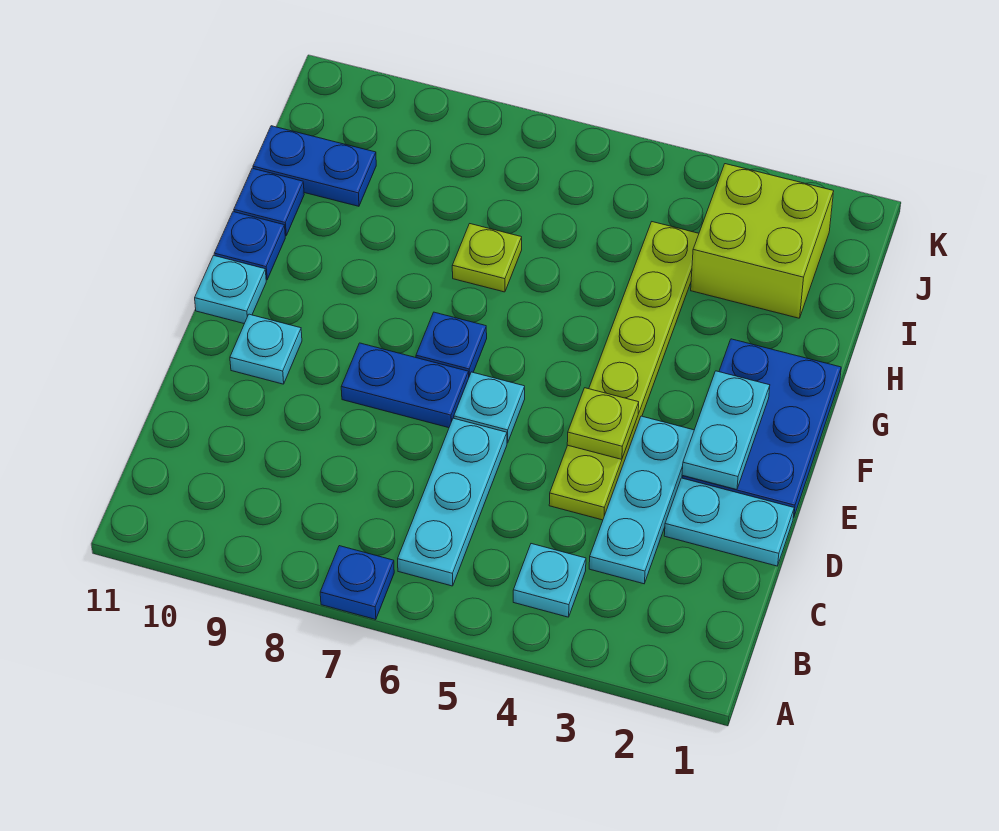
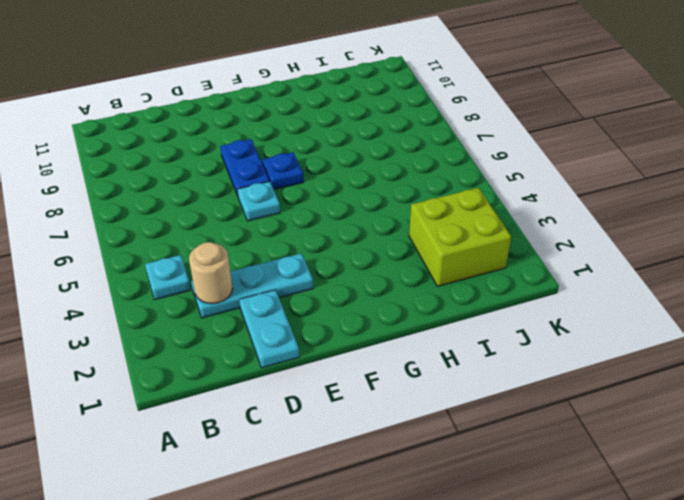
tan 1x1 round brick [189,242,233,304] -> none
none -> blue 1x1 plate [320,546,394,620]
none -> cyan 1x3 plate [398,418,507,586]
none -> lime 1x6 plate [549,222,699,520]

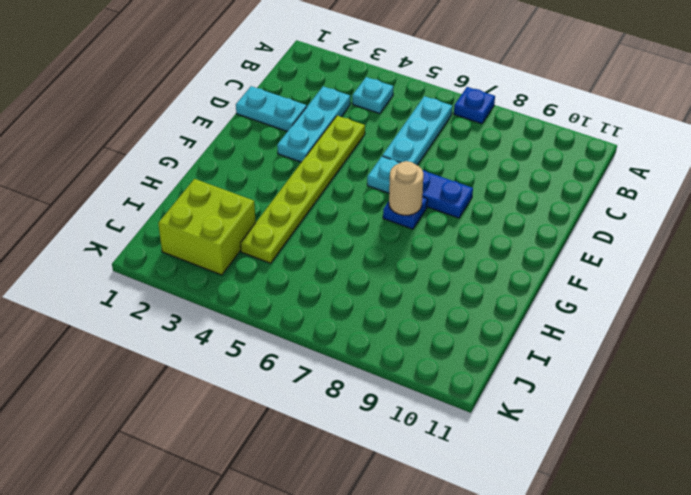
tan 1x1 round brick [389,161,423,215] -> none
none -> blue 2x3 plate [682,339,841,518]
none -> cyan 1x1 plate [230,314,302,384]
none -> cyan 1x1 plate [195,256,266,324]

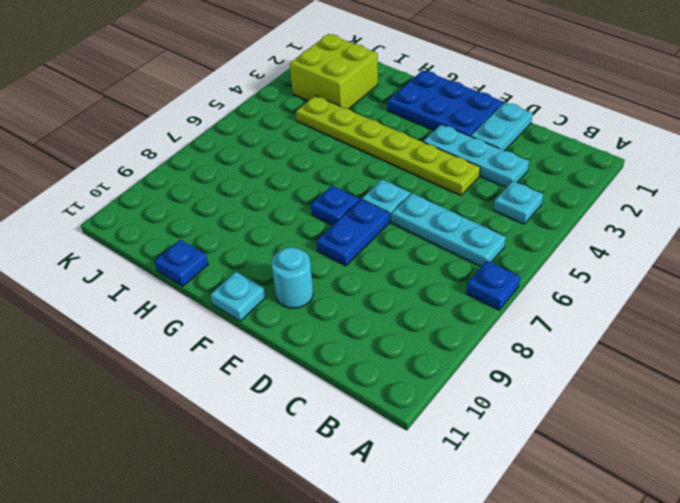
cyan 1x1 round brick [271,247,313,308] -> cyan 1x1 plate [230,314,302,384]
none -> blue 1x1 plate [214,212,285,280]
none -> lime 1x1 plate [452,224,522,292]
none -> blue 1x2 plate [253,126,376,206]

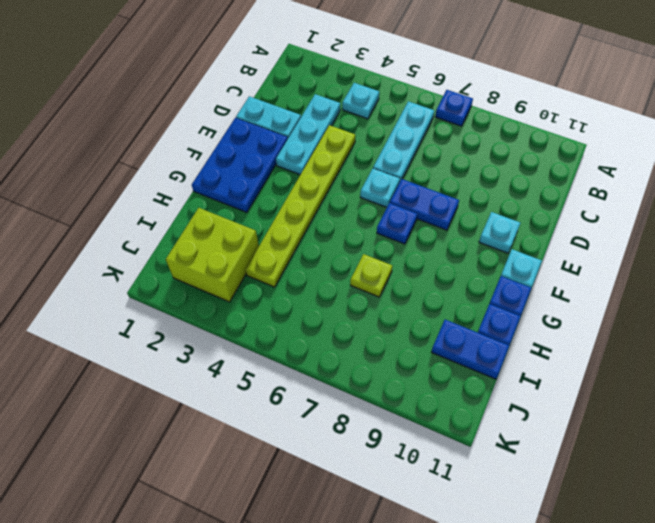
none -> cyan 1x2 plate [682,371,770,490]
none -> lime 1x1 plate [567,388,639,459]

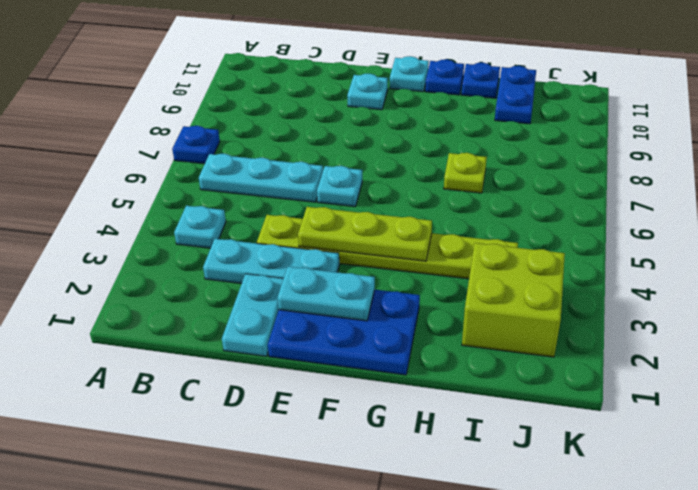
lime 1x3 plate [298,207,432,261] -> lime 1x1 plate [567,388,639,459]
none -> blue 1x2 plate [341,343,469,428]
none -> blue 1x1 plate [416,312,487,376]

